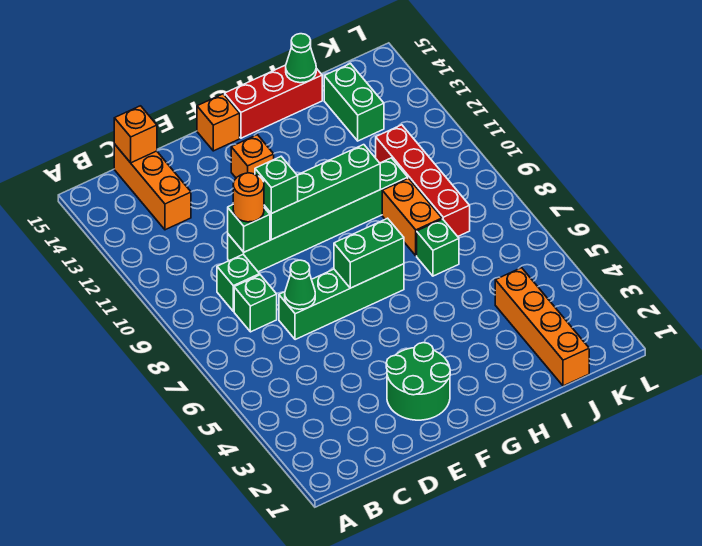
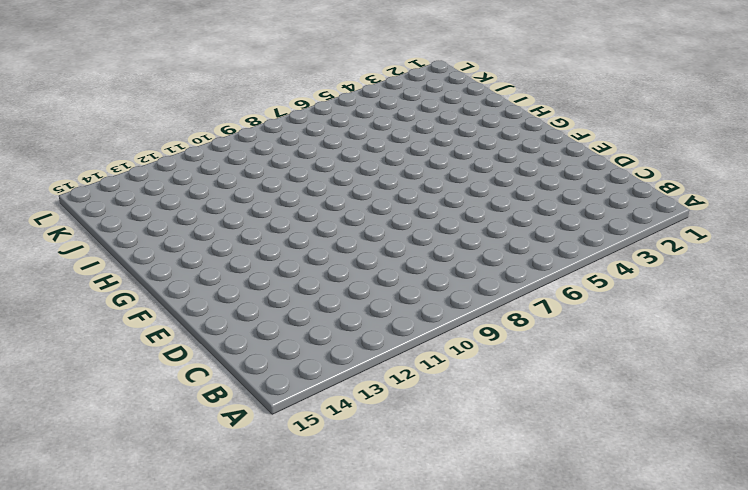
none -> green 1x1 brick [234,275,277,332]
none -> green 1x1 brick [217,254,260,311]
none -> orange 1x3 brick [114,144,191,230]

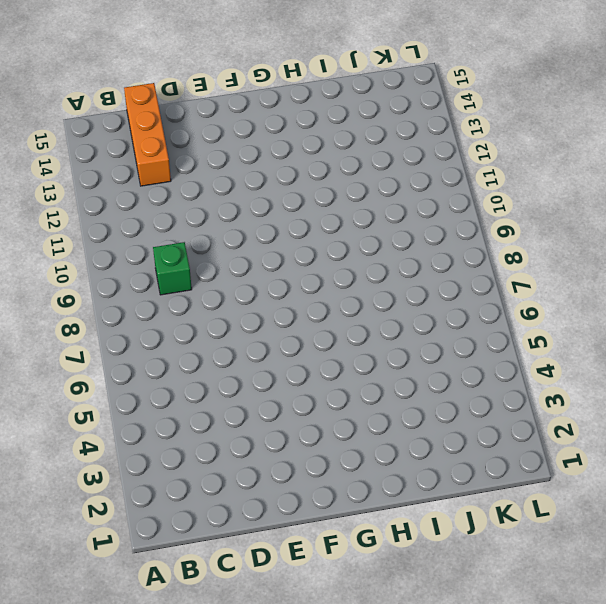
none -> green 1x1 brick [234,275,277,332]
none -> green 1x4 brick [279,264,404,340]
none -> green 1x6 brick [228,158,408,272]

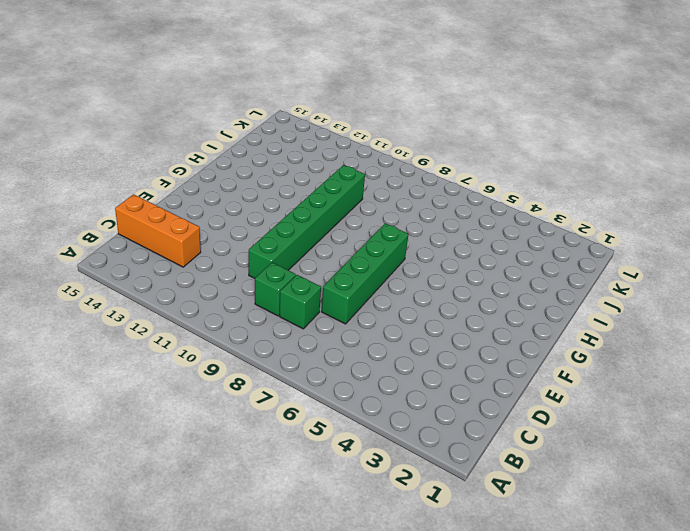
none -> green 2x2 round brick [386,343,450,420]
none -> orange 1x1 brick [231,135,274,178]
none -> orange 1x1 brick [197,94,240,151]

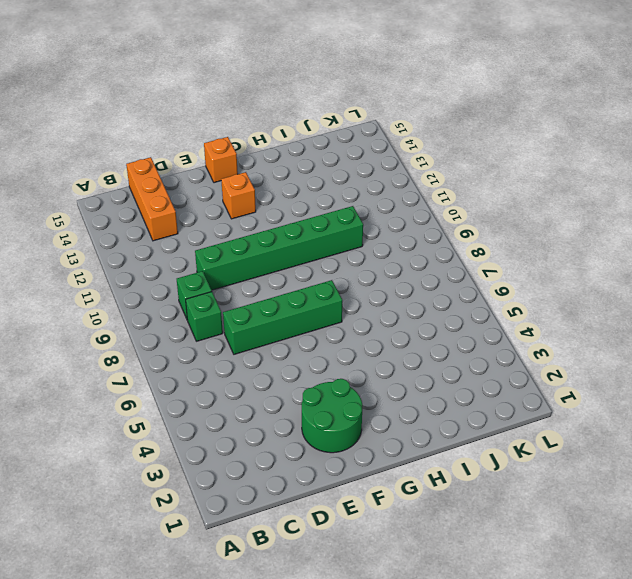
none -> red 1x3 brick [225,65,322,138]
none -> green 1x1 brick [417,219,459,276]
none -> orange 1x2 brick [382,178,442,256]

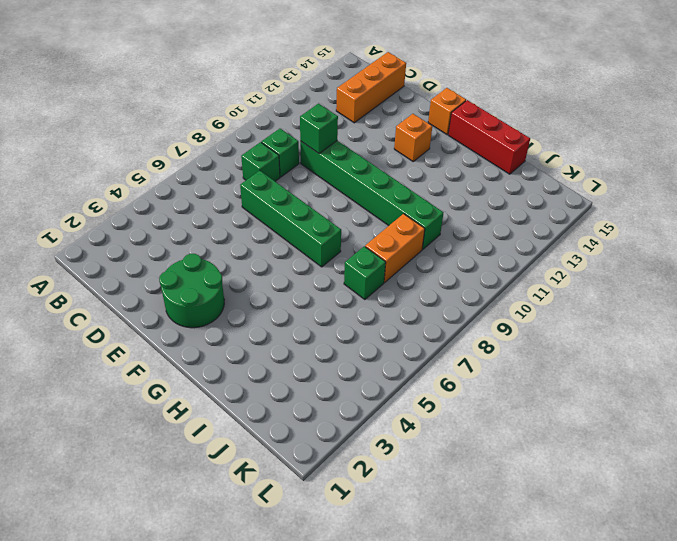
none -> orange 1x4 brick [495,268,589,386]
none -> red 1x4 brick [376,125,470,237]
none -> green 1x2 brick [324,64,384,141]

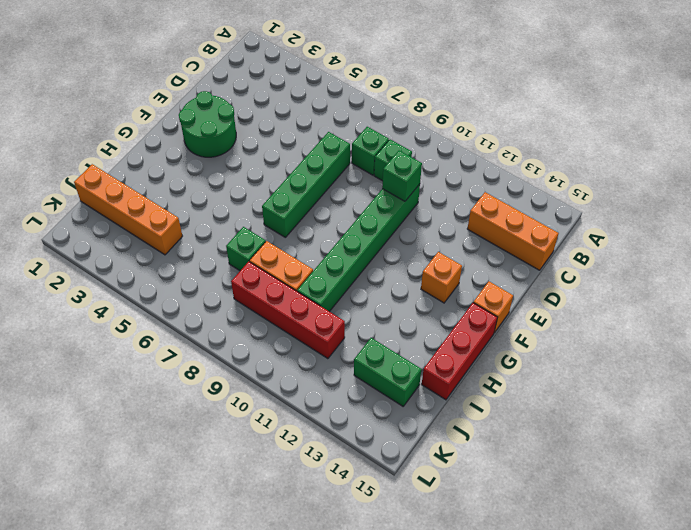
none -> orange 1x1 brick [114,106,157,163]
none -> green 1x1 cone [285,260,315,309]
none -> green 1x4 brick [264,145,380,240]

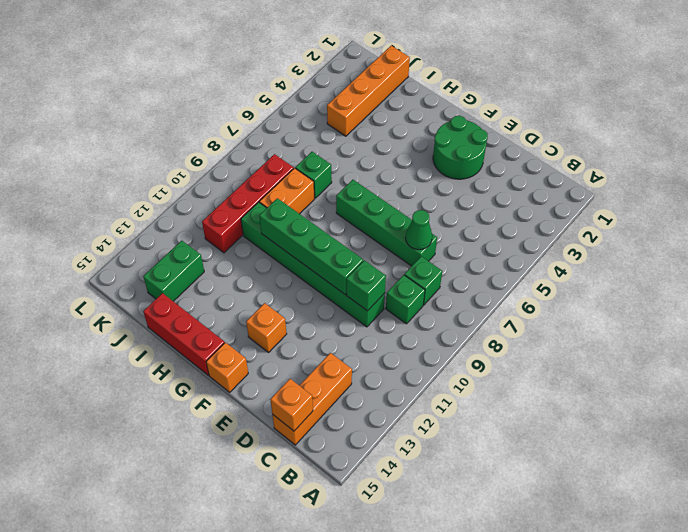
none -> green 1x2 brick [334,218,404,288]
none -> green 1x1 cone [286,34,316,83]
none -> orange 1x1 round brick [233,173,264,222]

